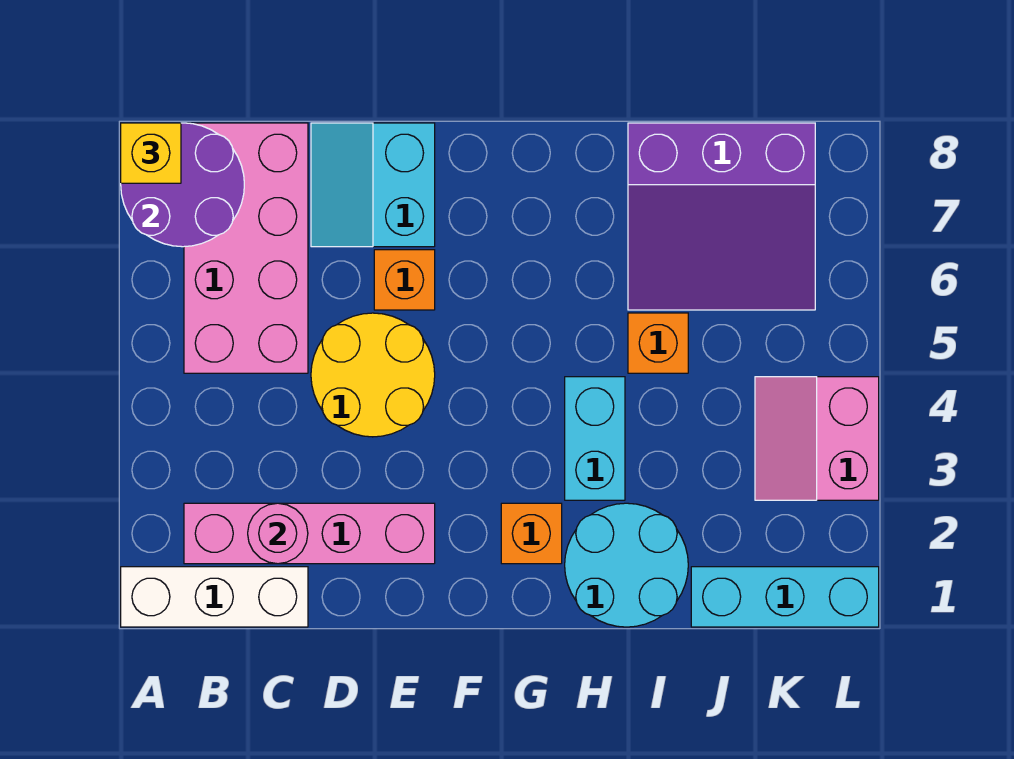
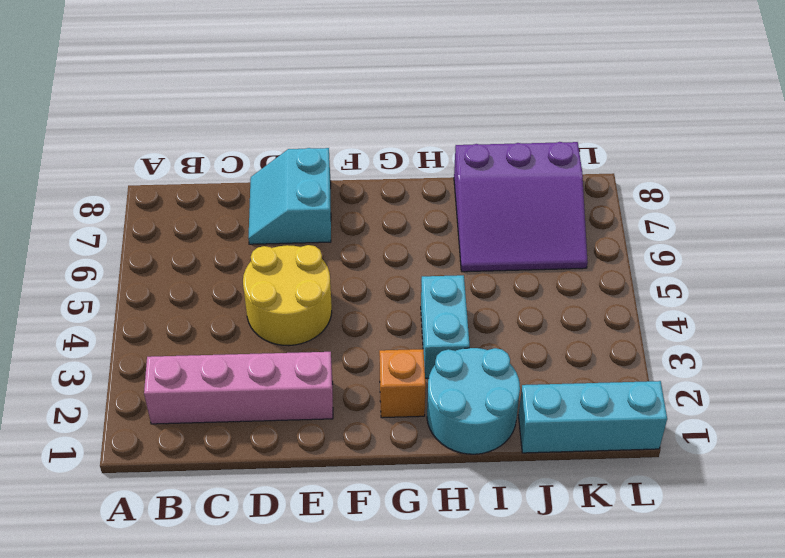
none -> white 1x3 brick [121,567,308,627]
none -> pink 2x4 brick [184,123,308,373]
none -> orange 1x1 brick [374,250,435,310]

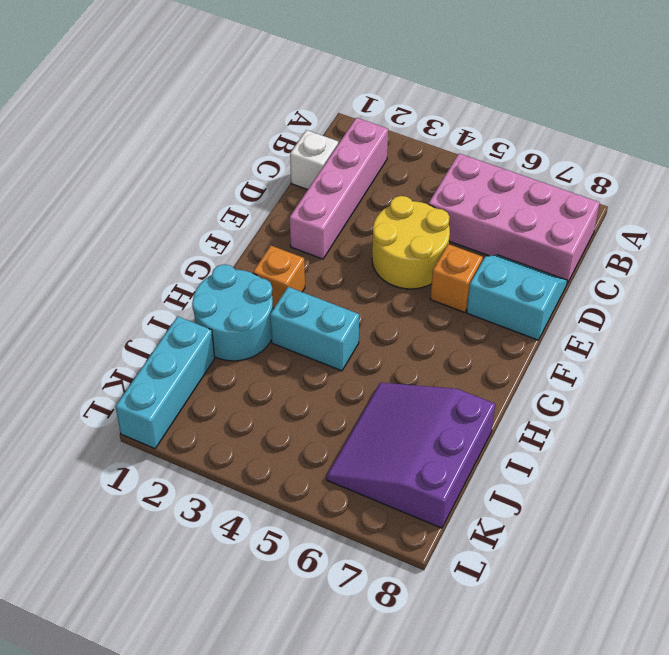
white 1x1 brick [290,130,338,190] -> white 1x3 brick [121,567,308,627]
none -> orange 1x1 brick [628,313,688,373]
none -> pink 2x2 slope [755,377,879,500]
none -> purple 2x2 round brick [121,123,244,247]

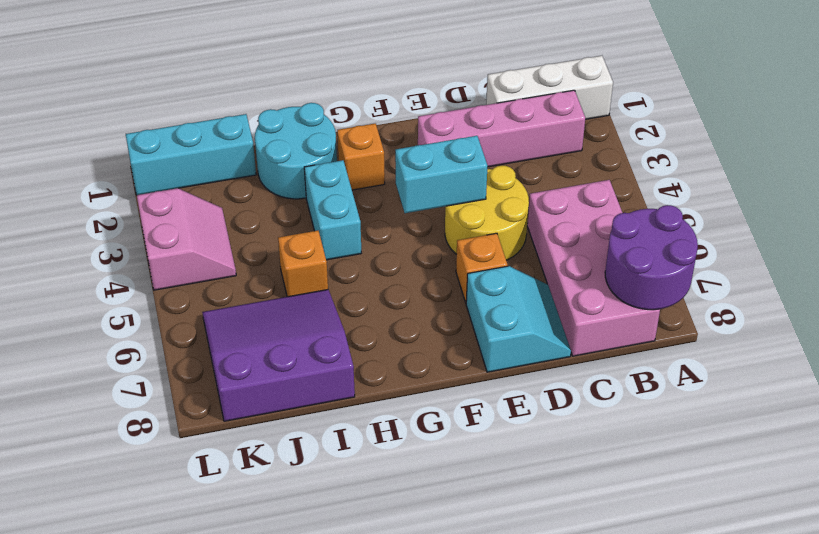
cyan 1x2 brick [395,136,488,213] -> none
none -> pink 1x1 round brick [248,503,308,564]
none -> yellow 1x1 brick [121,123,181,183]

